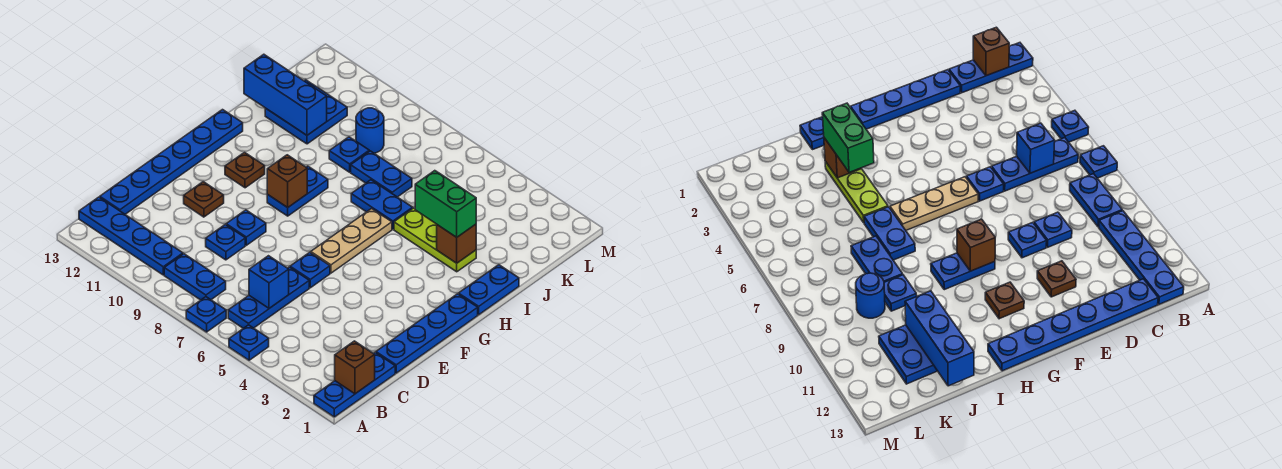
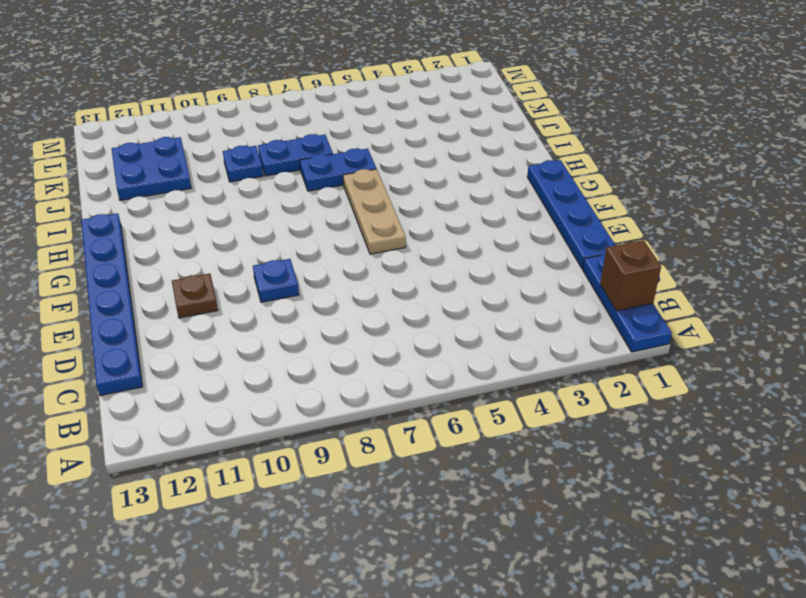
none -> blue 1x1 plate [229,325,269,360]
none -> blue 1x1 plate [186,297,226,332]
none -> blue 1x3 plate [228,267,309,328]

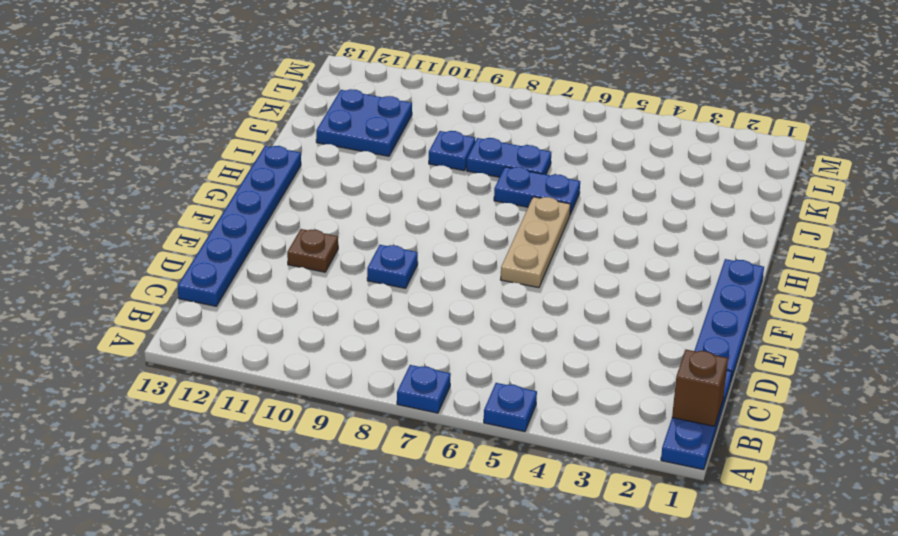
none -> blue 1x3 plate [228,267,309,328]
none -> blue 1x2 plate [164,254,226,300]
none -> blue 1x4 plate [79,197,183,275]

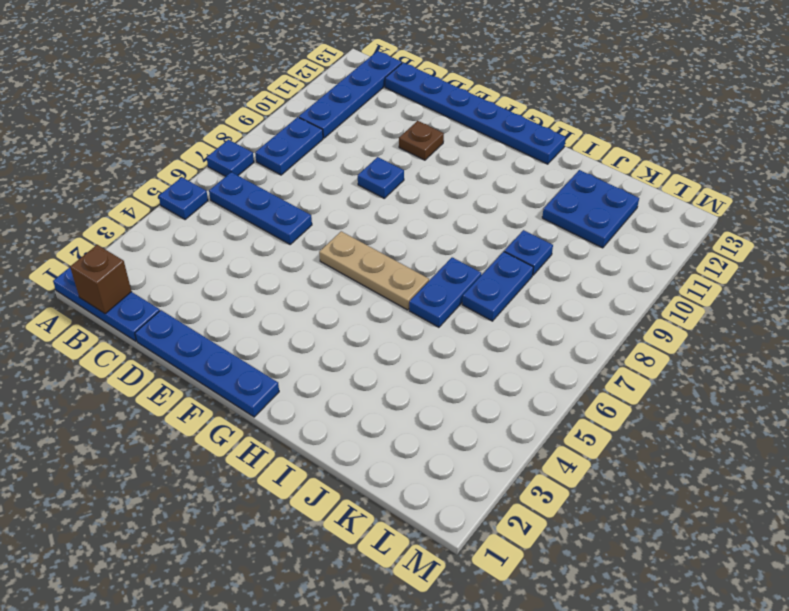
none -> blue 1x1 plate [206,225,245,260]
none -> blue 1x1 plate [290,252,330,288]
none -> blue 1x2 plate [267,166,328,216]

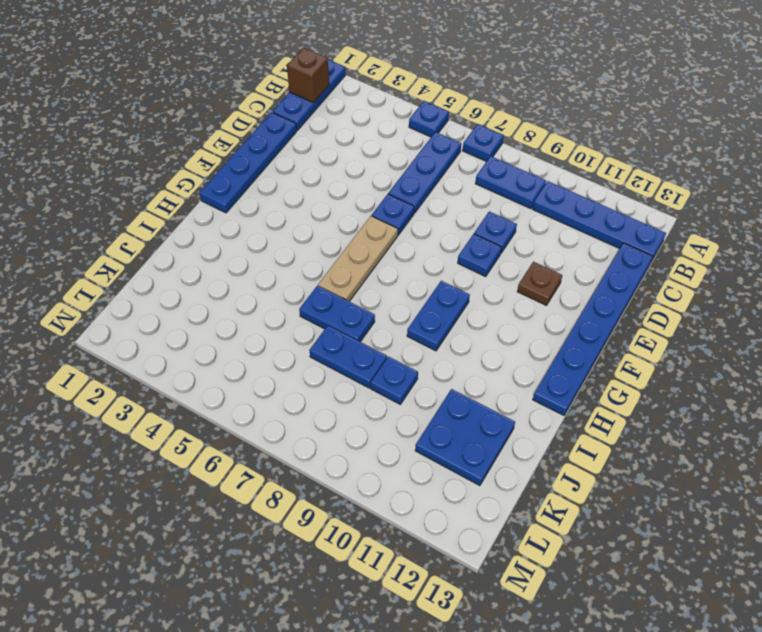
none -> brown 1x1 plate [225,152,265,188]
none -> blue 1x2 plate [459,265,519,315]
none -> lime 1x3 plate [394,208,476,272]

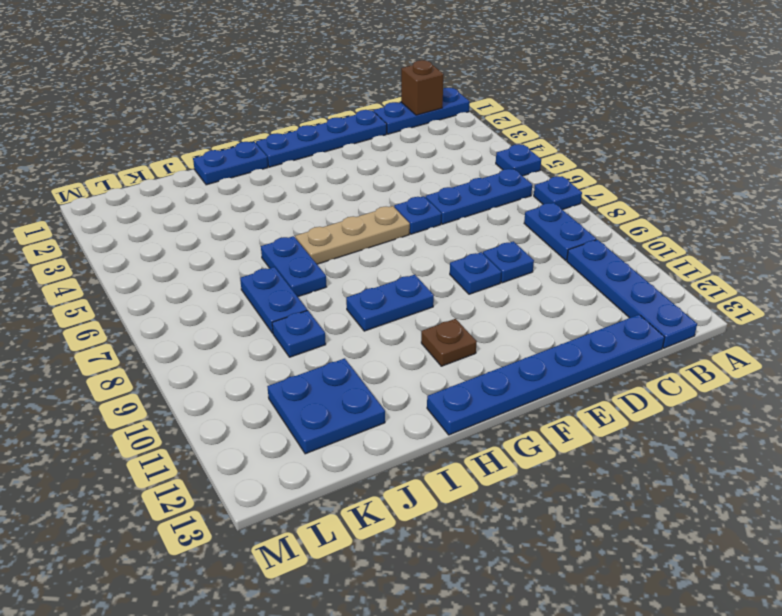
none -> brown 1x1 plate [184,182,224,217]
none -> lime 1x3 plate [394,208,476,272]
none -> blue 1x1 round brick [356,108,384,153]

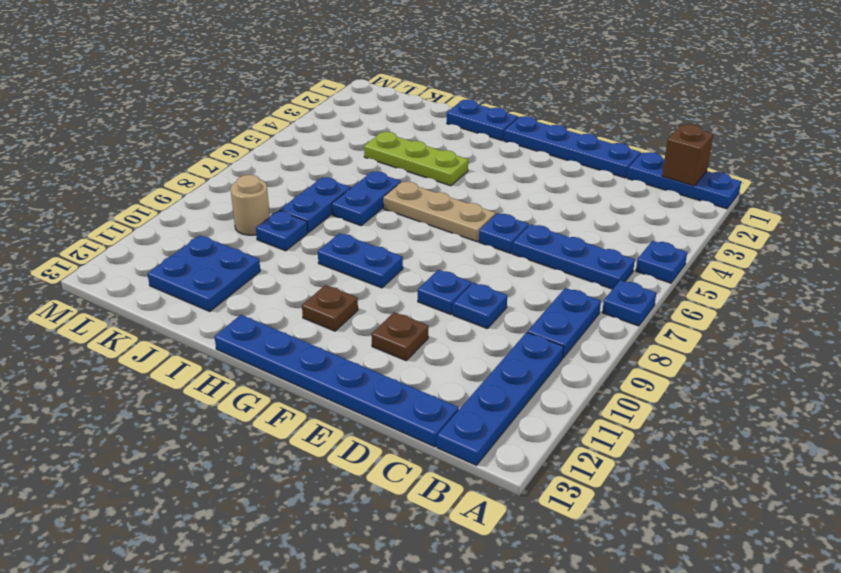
lime 1x3 plate [364,132,468,186] -> lime 1x3 plate turned to [394,208,476,272]
tan 1x1 round brick [230,175,270,235] -> blue 1x1 round brick [356,108,384,153]
none -> blue 1x1 brick [249,256,289,308]
none -> brown 1x1 brick [267,155,307,208]
none -> brown 1x1 brick [437,224,476,263]

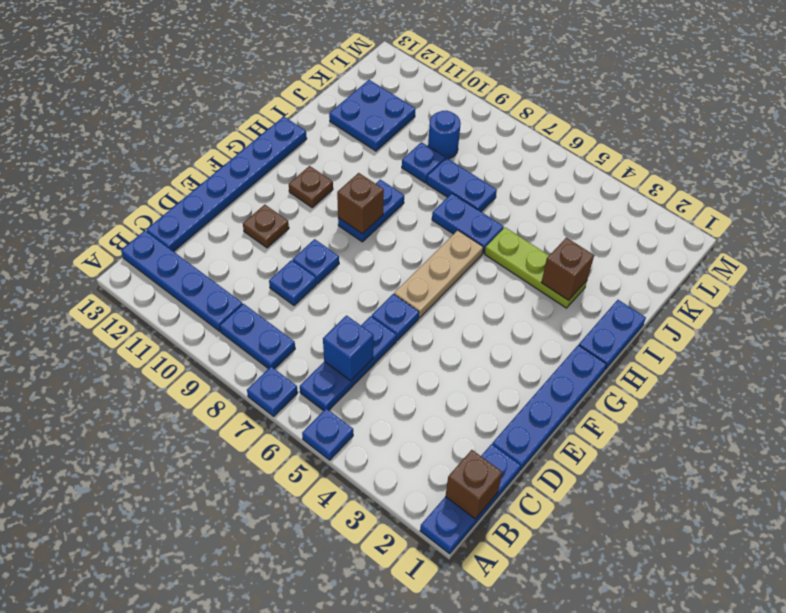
none -> blue 1x3 brick [244,54,327,135]
none -> green 1x2 brick [415,171,476,237]

